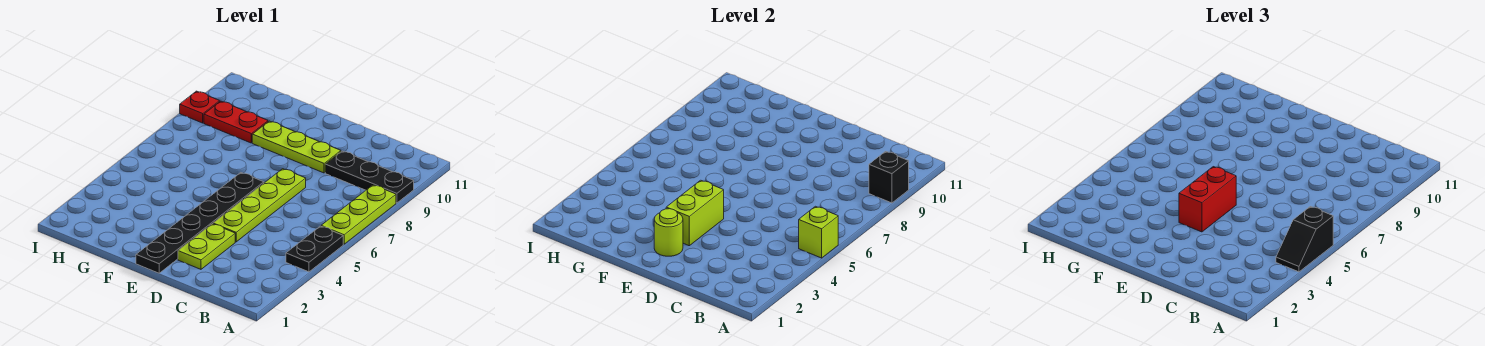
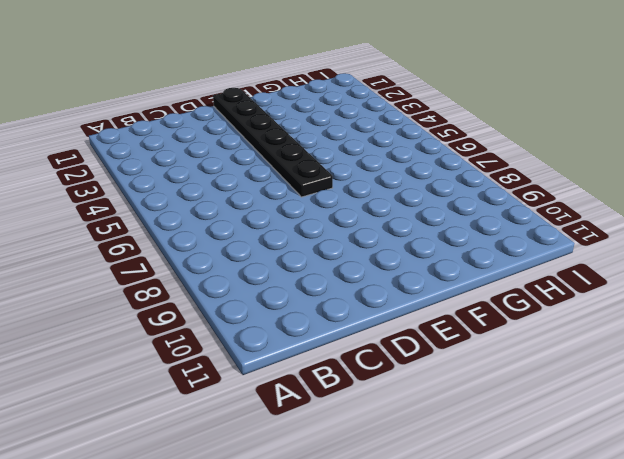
none -> black 1x2 plate [286,226,343,272]
none -> lime 1x3 plate [321,185,396,244]
none -> black 1x3 plate [325,151,414,203]

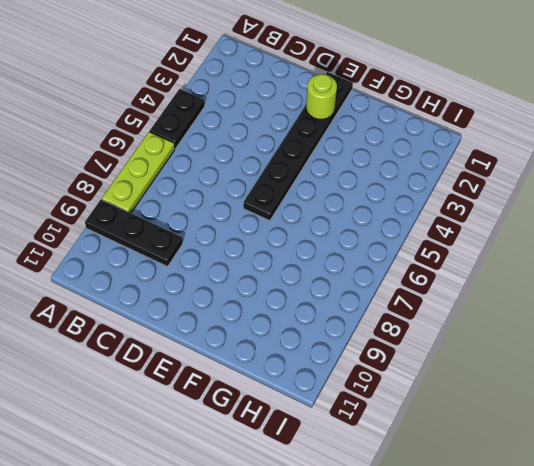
none -> lime 1x2 plate [178,224,235,269]
none -> lime 1x4 plate [213,169,306,242]
none -> lime 1x3 plate [252,121,341,173]

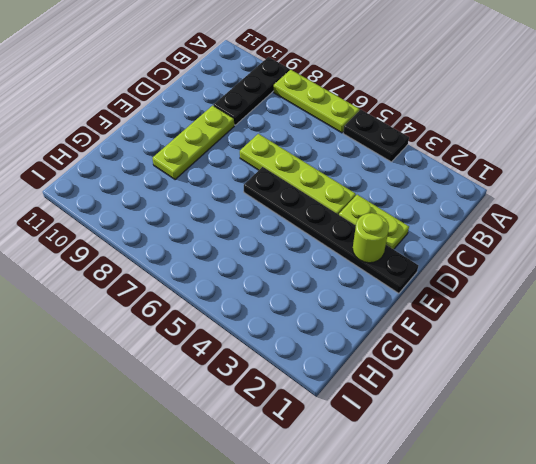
none -> red 1x2 plate [204,101,268,143]
none -> red 1x1 plate [180,91,220,123]
none -> lime 1x1 brick [799,206,838,258]

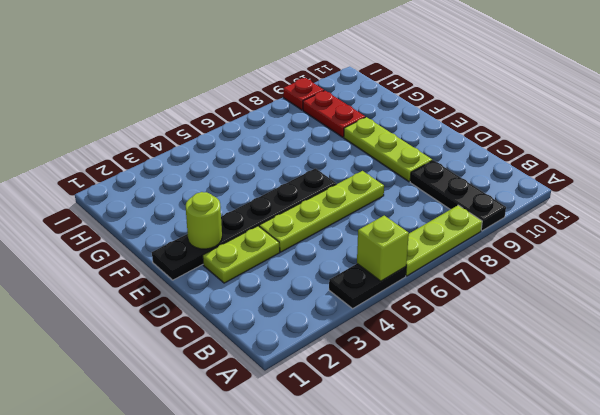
none -> black 1x1 brick [869,151,909,203]
none -> lime 1x2 brick [666,180,724,246]
none -> black 1x2 slope [1276,206,1333,272]

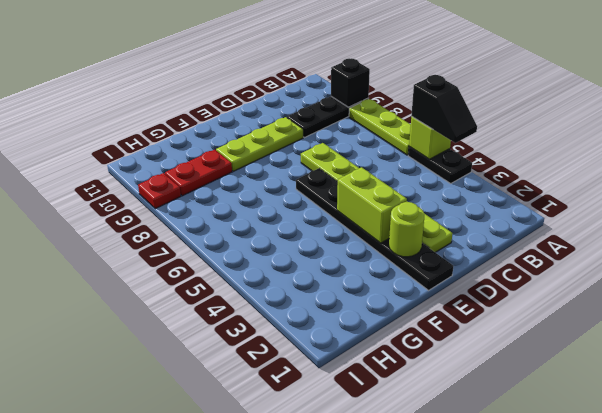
none -> red 1x2 brick [1179,167,1236,232]

